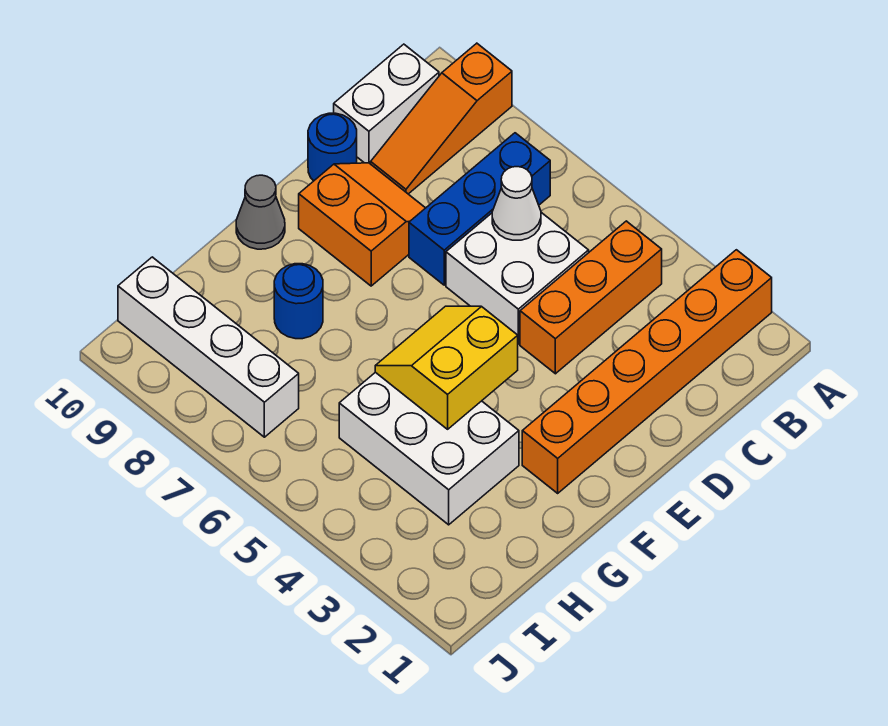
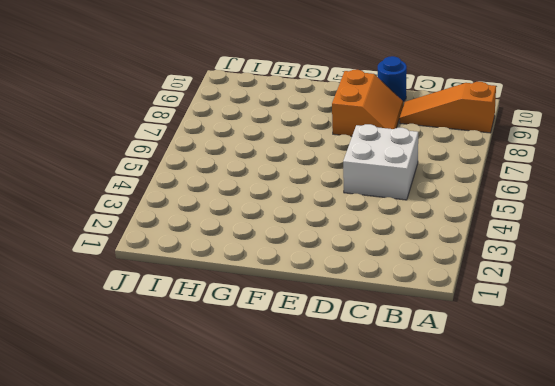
none -> orange 1x6 brick [522,250,772,493]
none -> orange 1x3 brick [520,221,662,374]
none -> blue 1x3 brick [409,133,550,285]

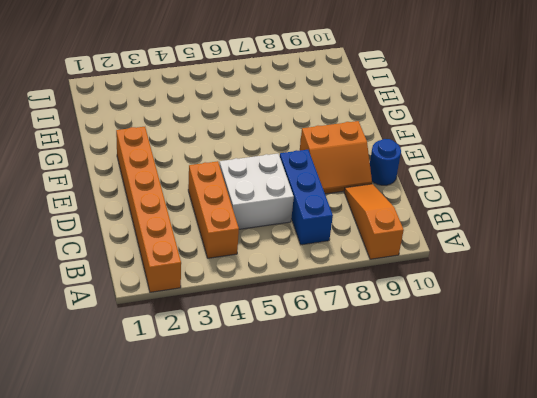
none -> white 1x2 brick [334,44,439,164]
none -> grey 1x1 cone [236,175,285,249]
none -> white 2x3 brick [339,372,519,525]

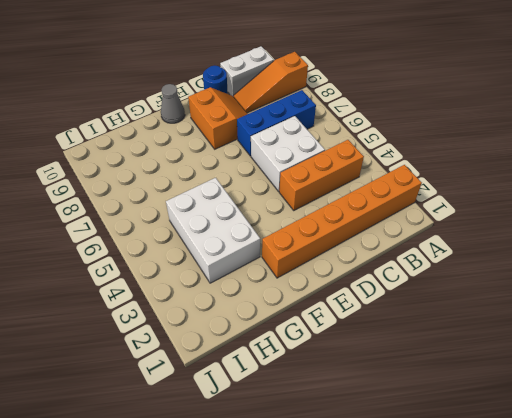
none -> blue 1x1 round brick [274,264,323,339]
none -> white 1x4 brick [118,257,299,437]
none -> white 1x1 cone [492,167,541,240]

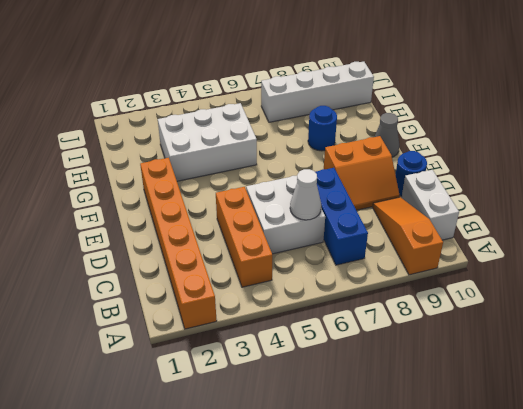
none -> yellow 2x2 slope [375,306,518,429]

